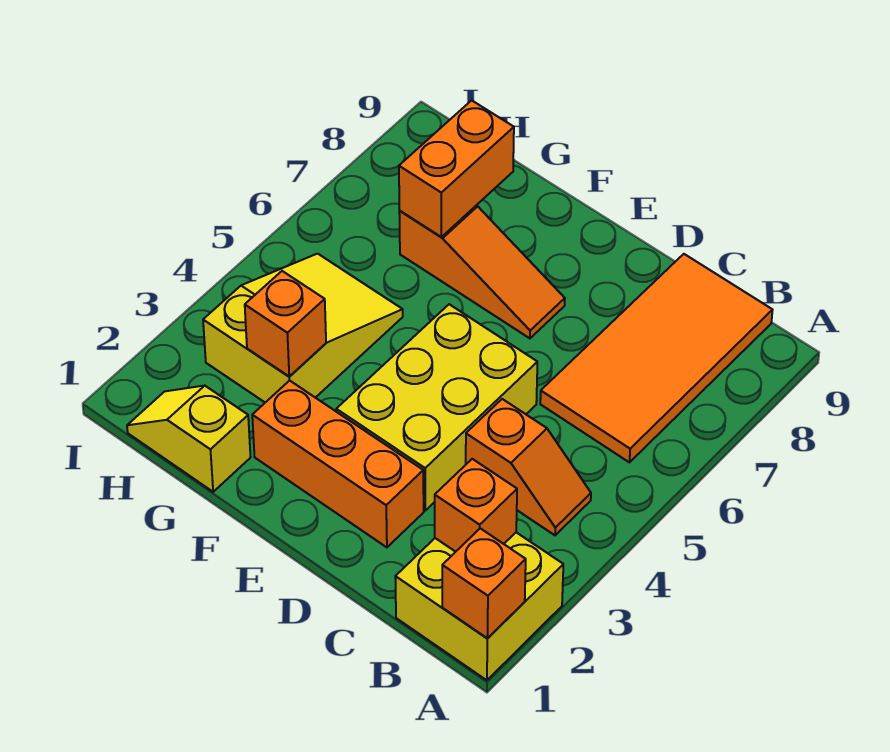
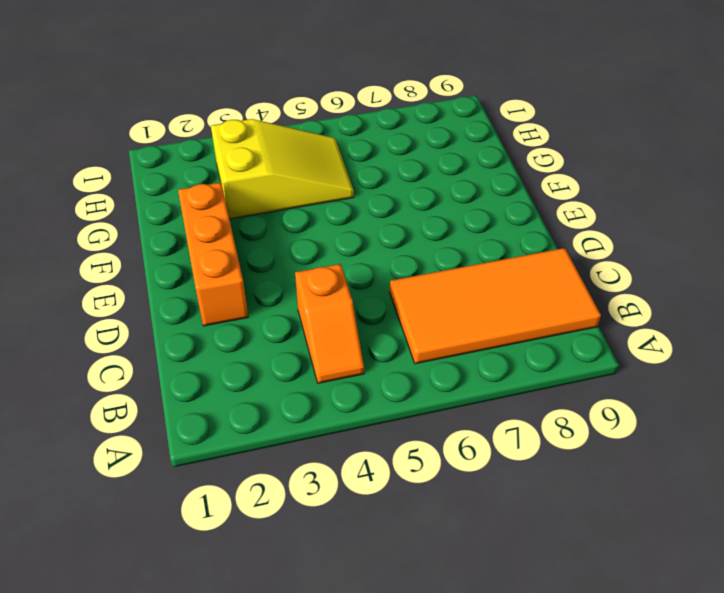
none -> yellow 2x2 brick [395,532,563,680]
none -> yellow 2x3 brick [336,304,537,510]
none -> orange 1x3 slope [399,205,565,338]

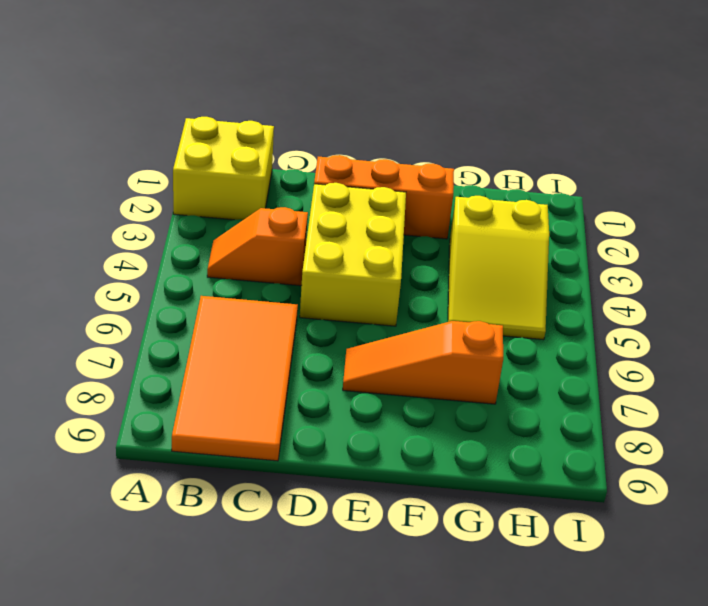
none -> yellow 1x2 slope [127,386,251,492]
none -> orange 1x1 brick [442,528,526,639]
none -> orange 1x1 brick [435,459,517,552]

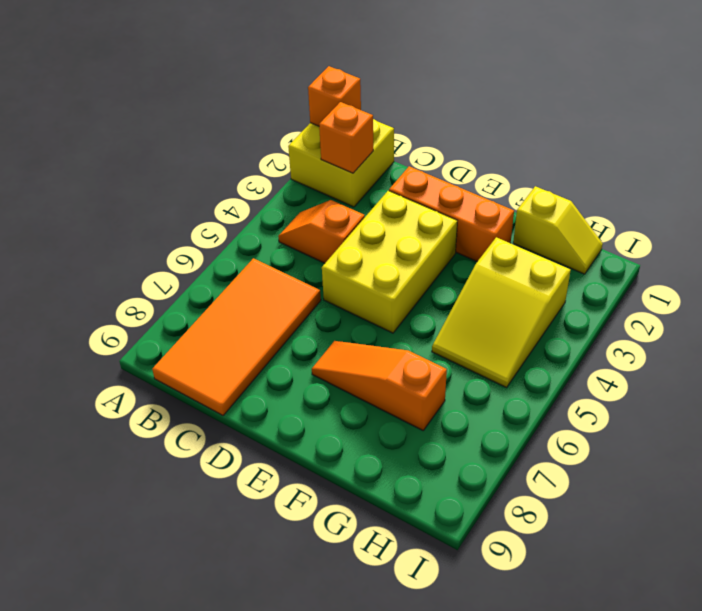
none -> orange 1x1 brick [245,271,326,377]
none -> orange 1x2 brick [399,100,514,237]

